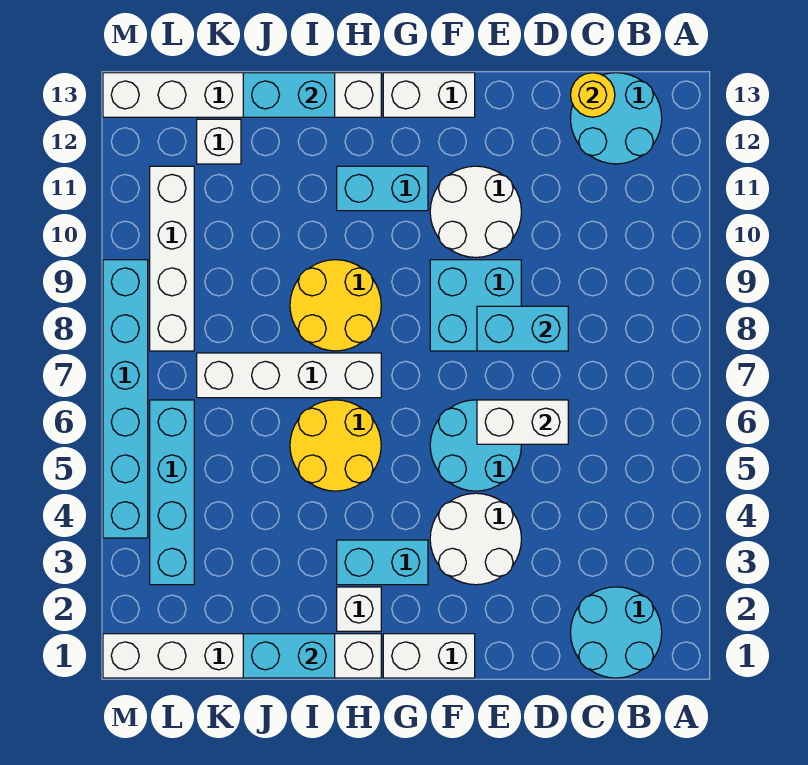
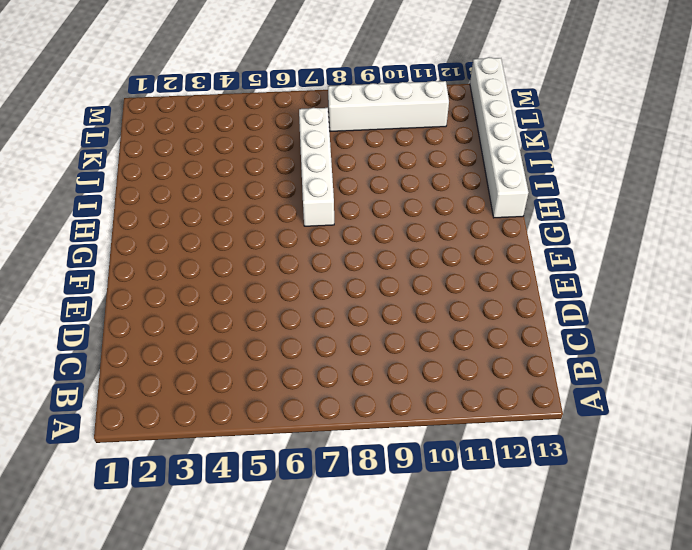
none -> cyan 2x2 round brick [570,587,662,678]
none -> cyan 2x2 round brick [570,73,662,164]
none -> white 2x2 round brick [430,493,521,585]

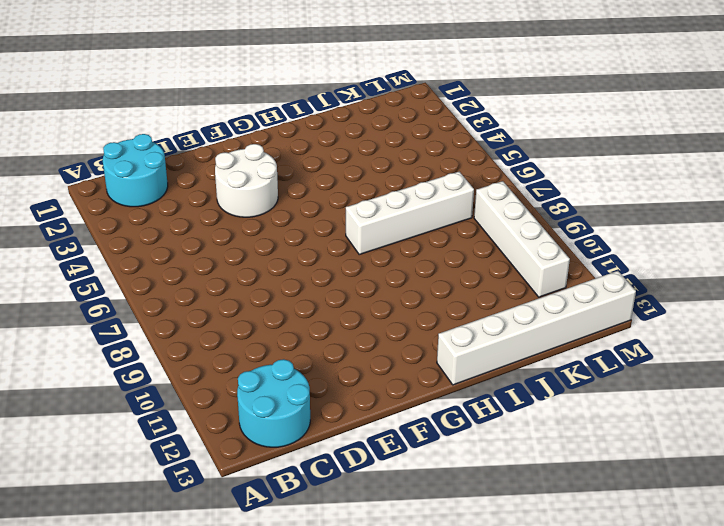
none -> cyan 2x2 round brick [430,400,521,491]
none -> cyan 2x2 brick [430,260,521,351]
none -> white 2x2 round brick [430,166,521,257]

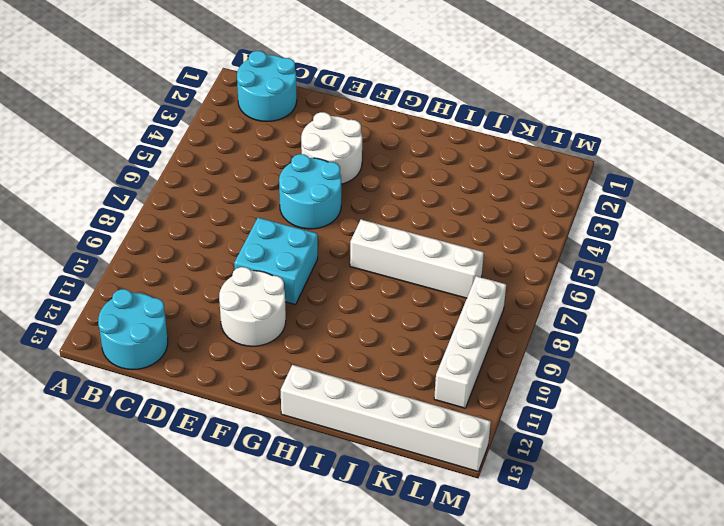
none -> white 1x2 brick [383,634,475,678]
none -> white 1x2 brick [383,73,475,117]
none -> cyan 1x2 brick [337,540,428,585]

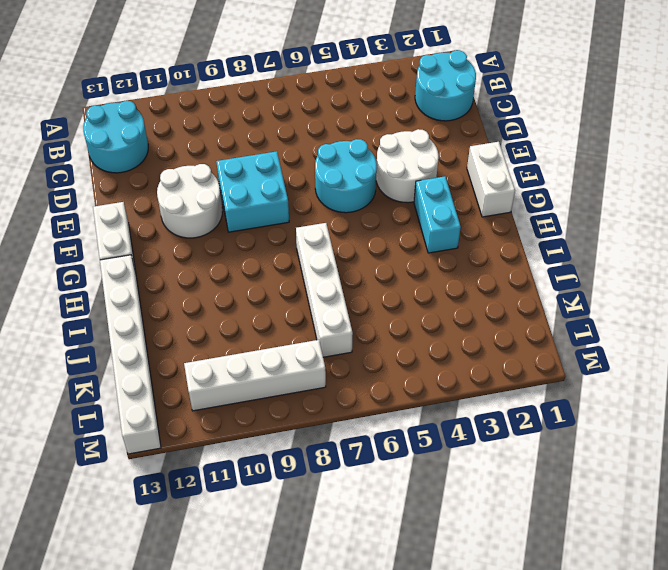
none -> cyan 1x2 brick [337,166,428,211]
none -> white 1x6 brick [103,634,381,678]
none -> white 1x1 brick [337,587,381,631]

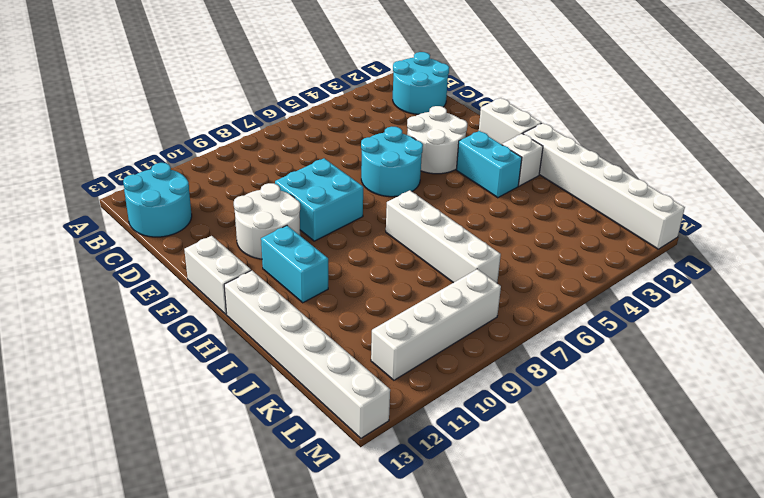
none -> yellow 2x2 round brick [290,400,381,491]
none -> yellow 2x2 round brick [290,260,381,351]
none -> white 1x1 brick [197,119,241,164]

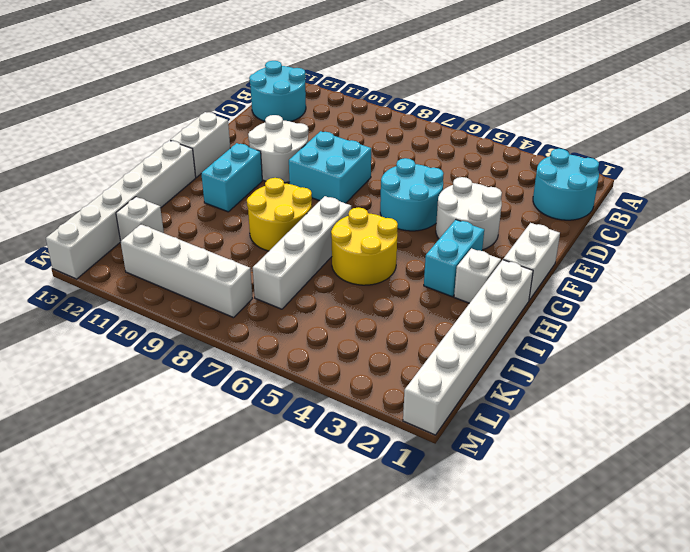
none -> cyan 1x4 brick [150,400,194,585]
none -> cyan 1x6 brick [103,260,148,538]
none -> yellow 1x1 round brick [571,73,615,117]

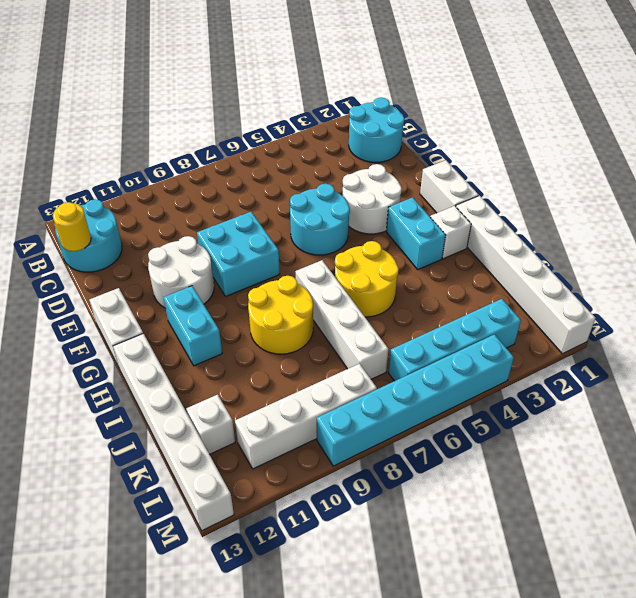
none -> white 1x2 brick [477,400,568,444]
none -> cyan 1x2 brick [477,306,568,351]
none -> cyan 1x2 brick [243,634,335,678]

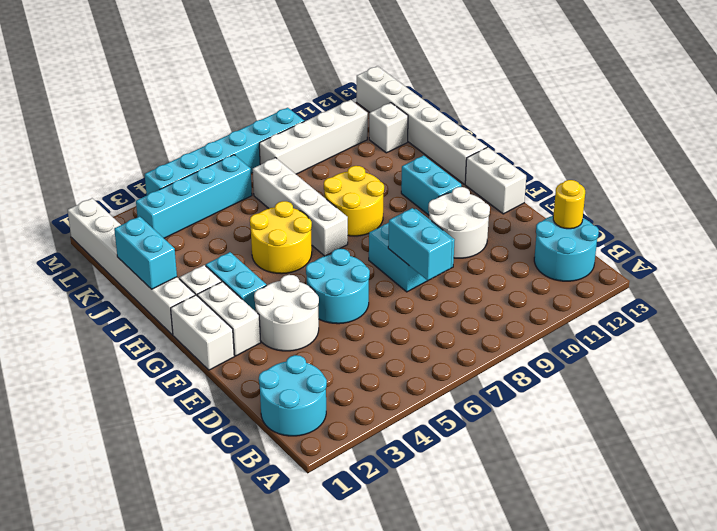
white 1x2 brick [197,282,261,356] -> white 1x2 brick moved to [477,400,568,444]
none -> cyan 1x2 brick [243,73,335,117]

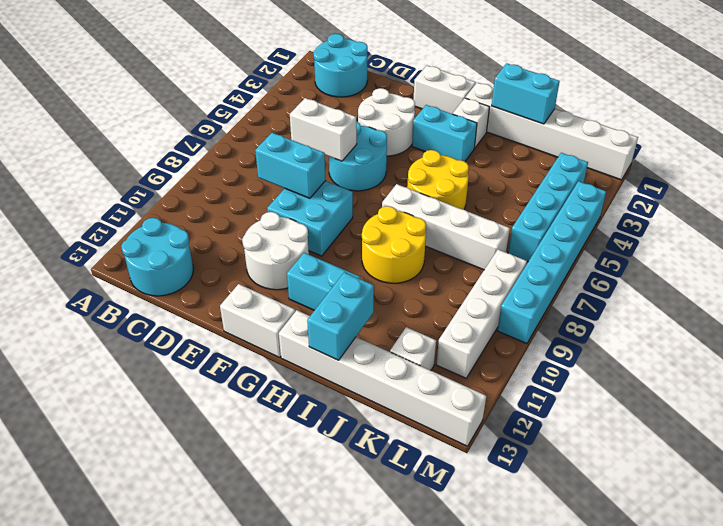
cyan 1x2 brick [307,272,374,360] -> cyan 1x2 brick turned to [243,73,335,117]
none -> yellow 1x1 round brick [571,73,615,117]

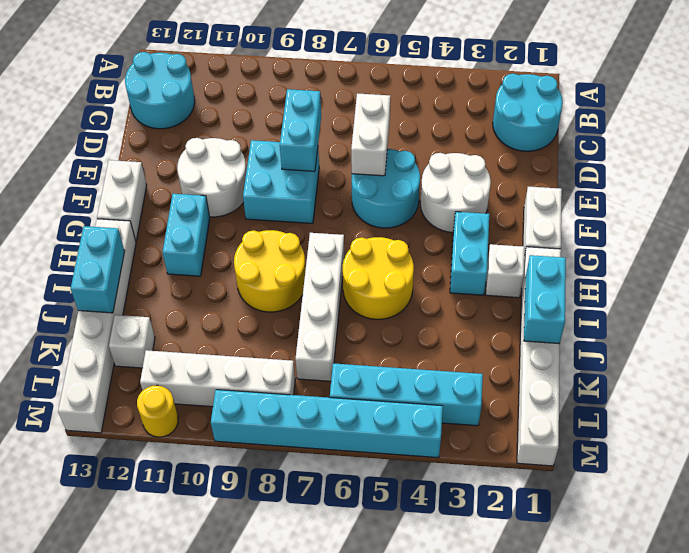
yellow 1x1 round brick [137,385,178,437] -> yellow 1x1 round brick moved to [571,73,615,117]

